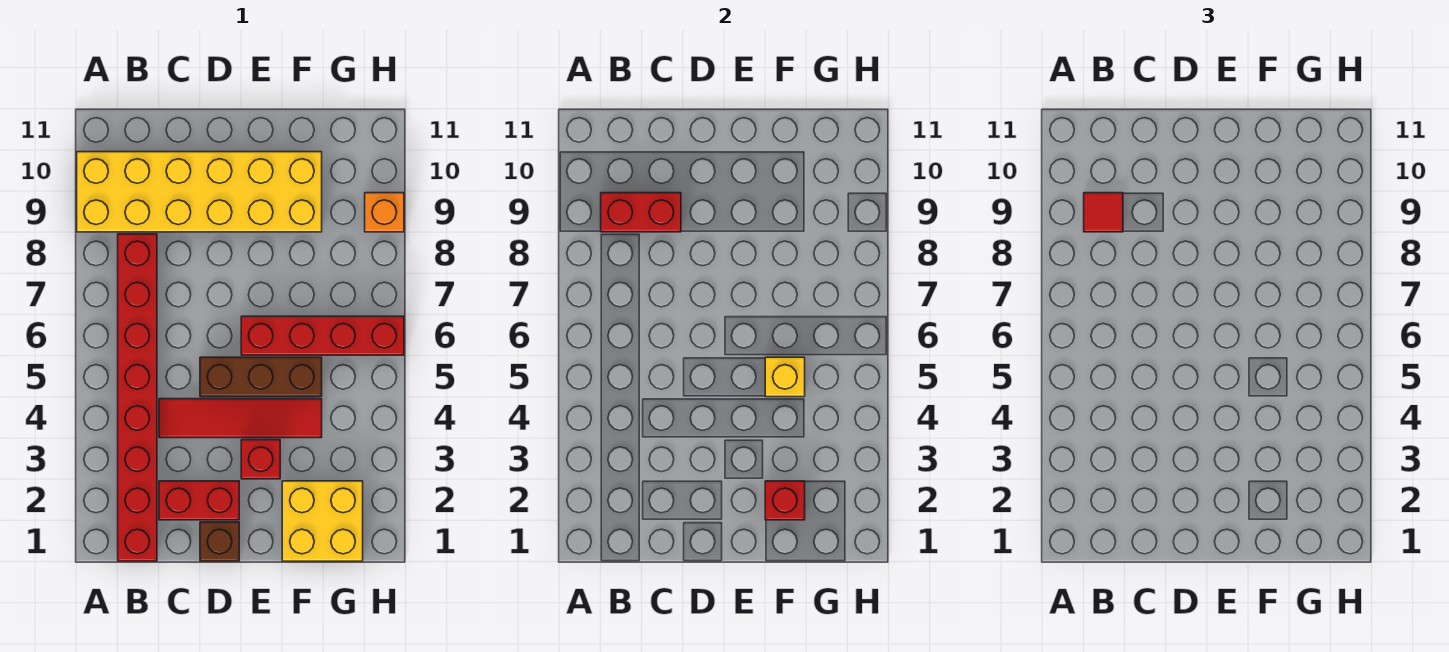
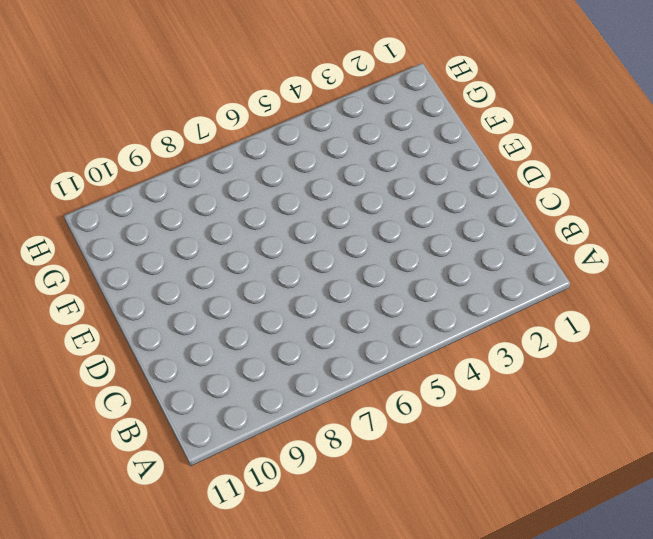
none -> yellow 2x6 brick [77,152,322,232]
none -> red 1x8 brick [118,234,157,561]
none -> red 1x2 brick [159,481,239,520]

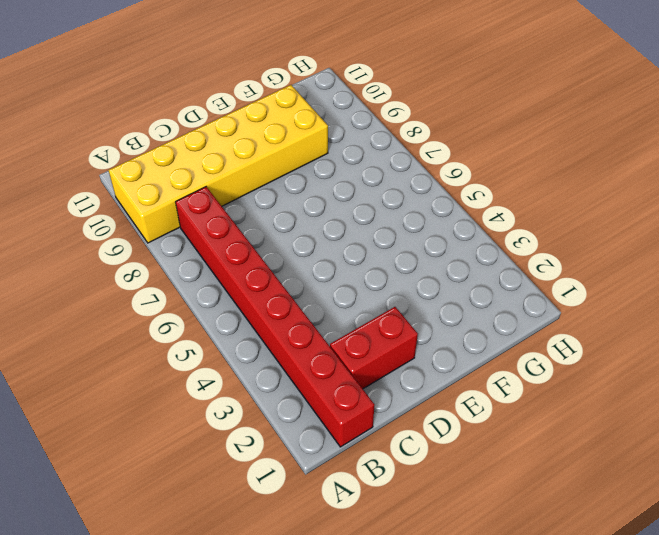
none -> red 1x4 tile [159,399,322,438]
none -> brown 1x1 brick [200,522,239,561]
none -> brown 1x3 brick [200,357,322,397]

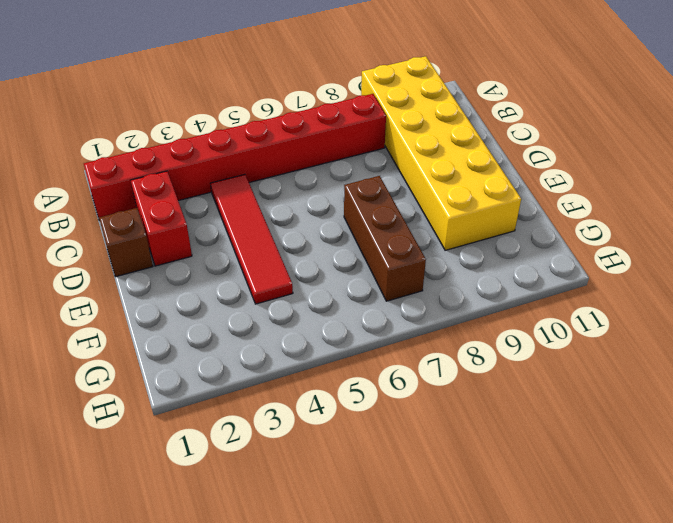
brown 1x3 brick [344,176,426,301] -> brown 1x3 brick moved to [200,357,322,397]
none -> red 1x1 brick [241,440,280,479]
none -> red 1x4 brick [241,316,404,355]
none -> yellow 2x2 brick [282,481,363,561]

